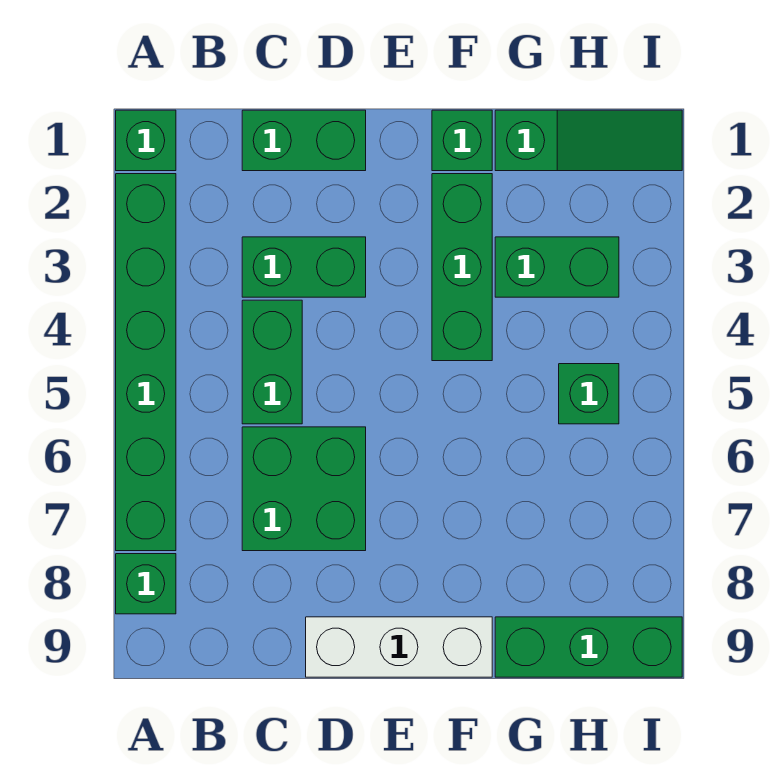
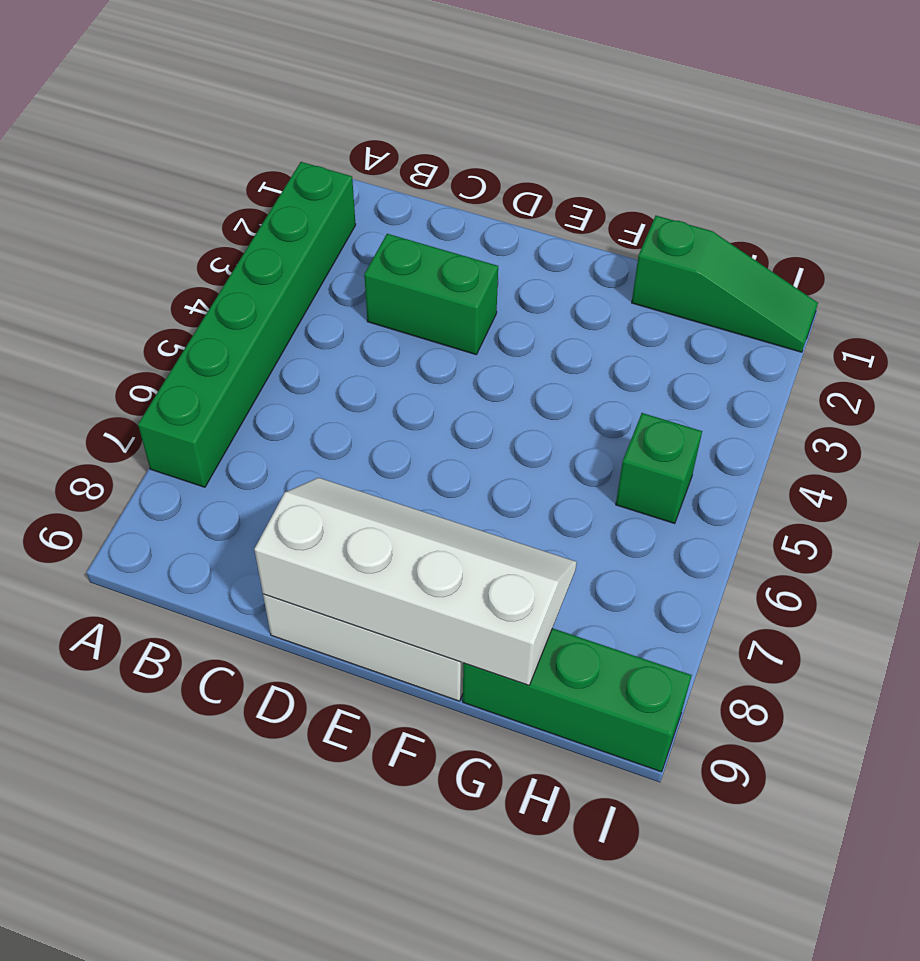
white 2x4 slope [254,478,577,685] -> none
none -> green 1x1 brick [116,110,176,171]
none -> green 1x1 brick [116,554,176,614]
none -> green 1x2 brick [242,110,366,171]

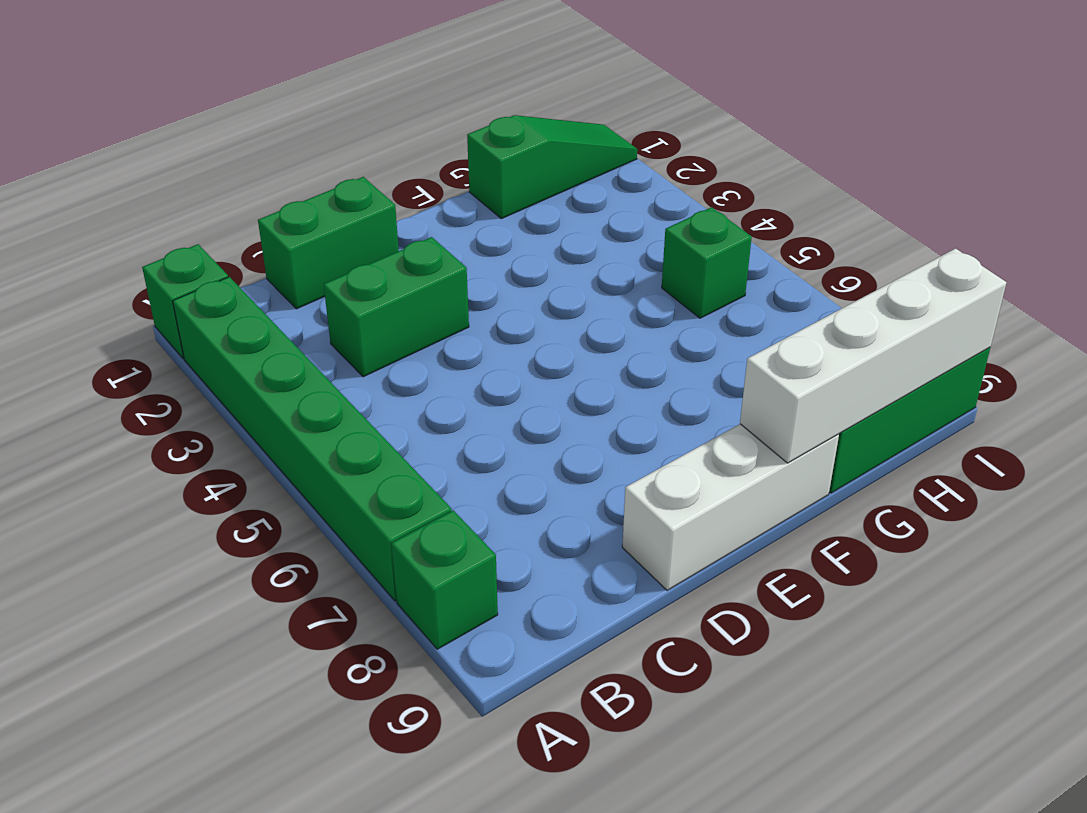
white 1x4 brick [740,248,1007,463] -> none
none -> green 1x2 brick [242,300,302,424]
none -> green 2x2 brick [242,427,366,551]
none -> green 1x1 brick [432,110,492,171]

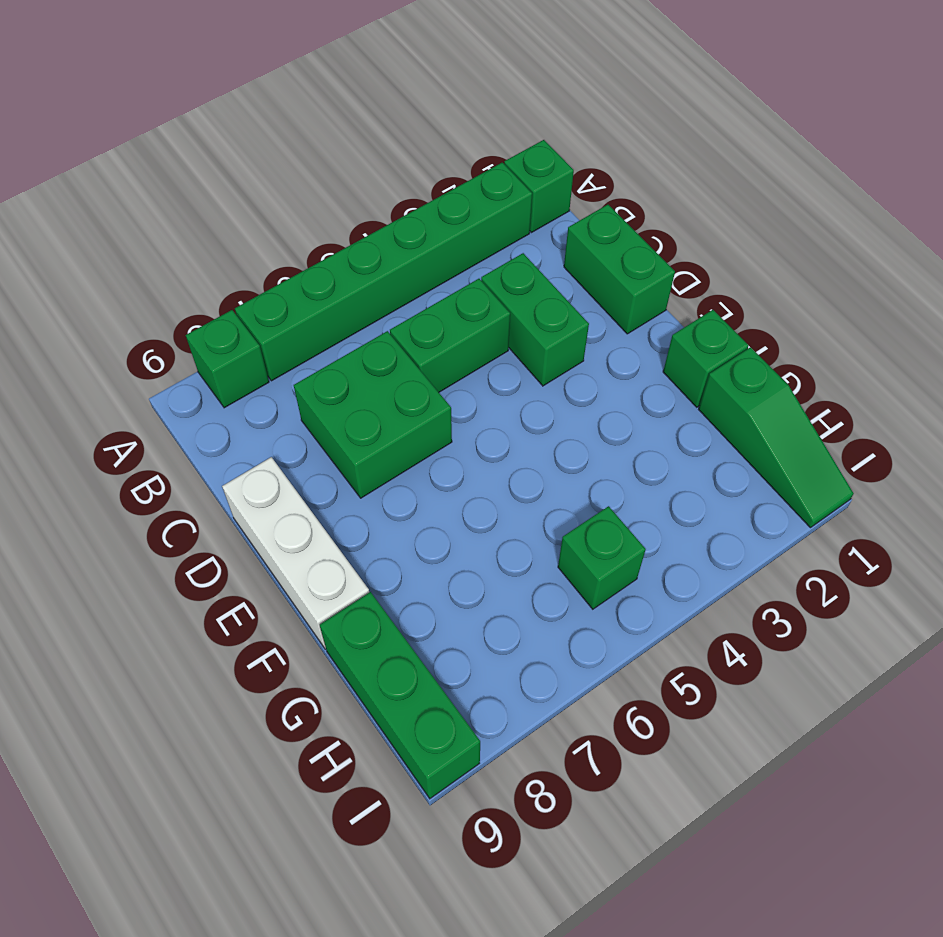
none -> green 1x3 brick [432,174,492,361]
none -> green 1x2 brick [495,237,619,297]

